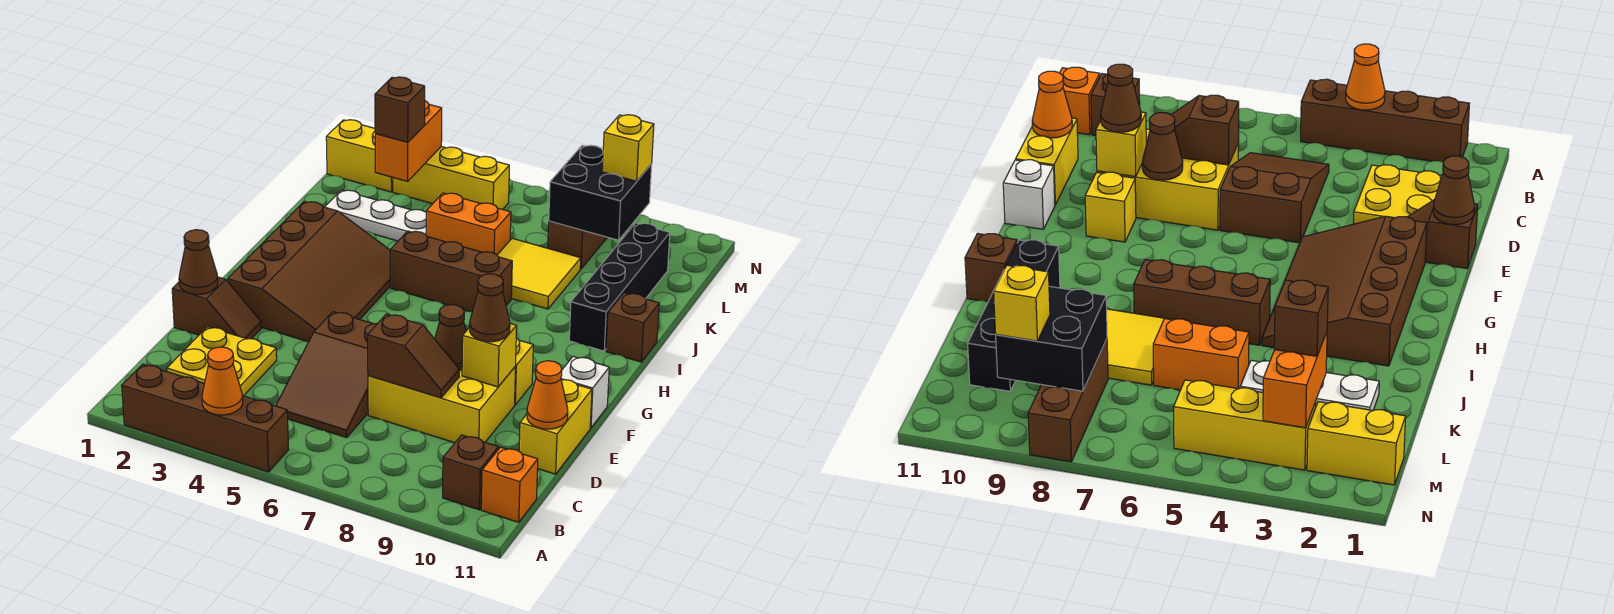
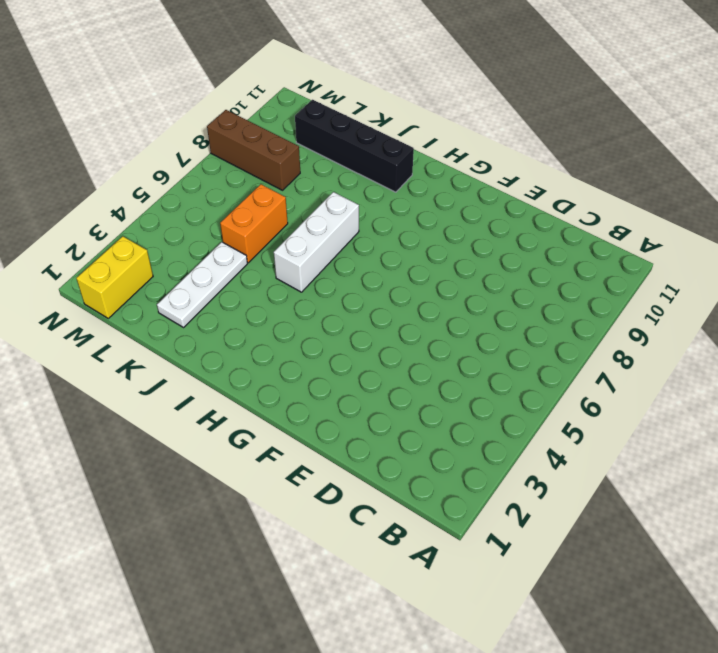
white 1x3 brick [274,192,359,292] -> brown 1x3 brick [390,231,512,312]
none -> brown 1x4 brick [122,364,288,472]
none -> brown 1x1 brick [443,435,498,510]
none -> orange 1x1 brick [481,447,538,522]
none -> yellow 2x2 plate [167,327,277,396]

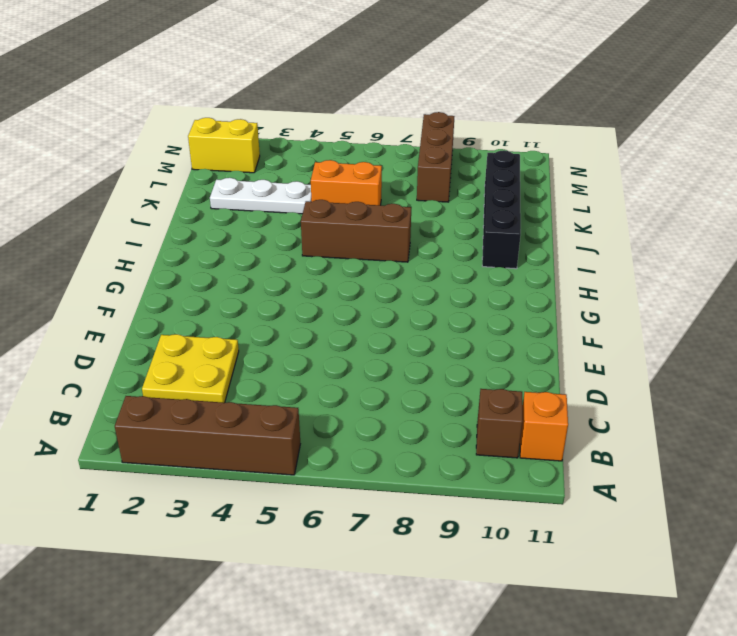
none -> brown 2x3 slope [276,312,378,438]
none -> yellow 2x3 brick [368,367,515,443]
none -> yellow 1x2 brick [519,380,592,474]
none -> brown 1x2 slope [172,277,261,339]

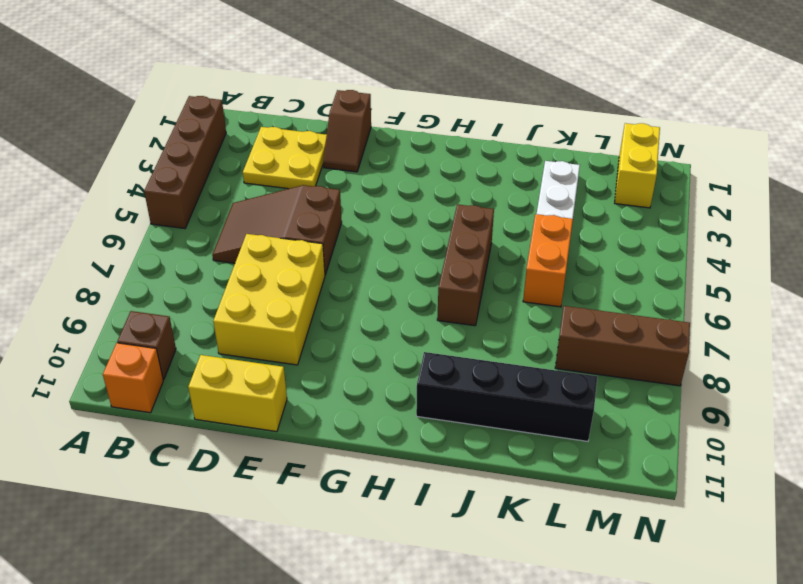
none -> brown 3x4 slope [228,201,390,342]
none -> yellow 1x1 brick [515,338,533,405]
none -> white 1x1 brick [561,356,609,428]
none -> brown 1x1 brick [606,293,659,362]

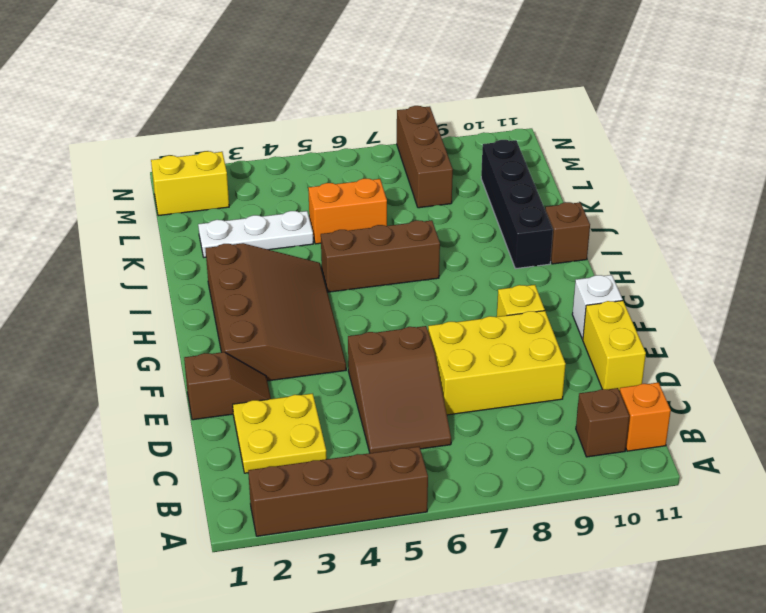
none -> yellow 2x2 tile [497,238,581,309]
none -> yellow 1x3 brick [393,147,509,210]
none -> orange 1x1 cone [202,347,243,415]
none -> brown 1x2 slope [368,314,459,398]

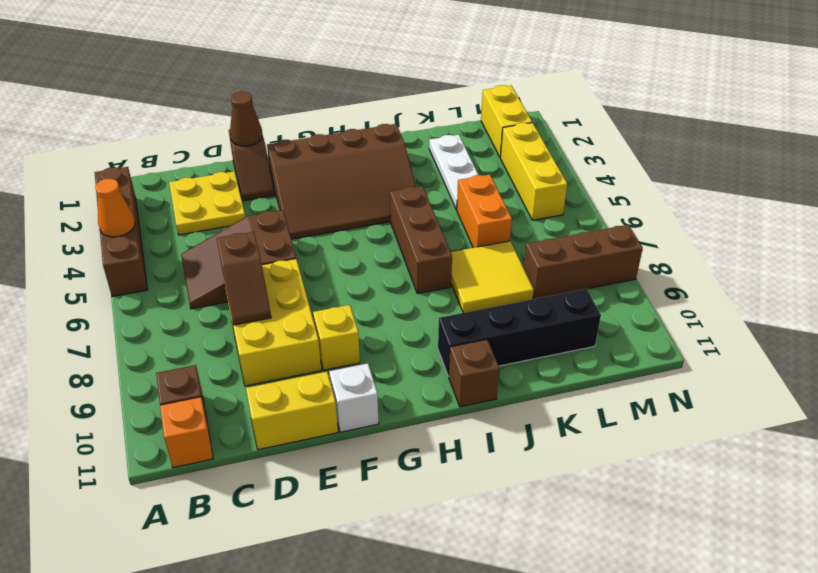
none -> orange 1x1 cone [527,361,568,429]
none -> brown 1x1 cone [435,305,466,370]
none -> yellow 1x1 brick [462,324,517,387]
none -> orange 1x2 brick [375,101,442,181]

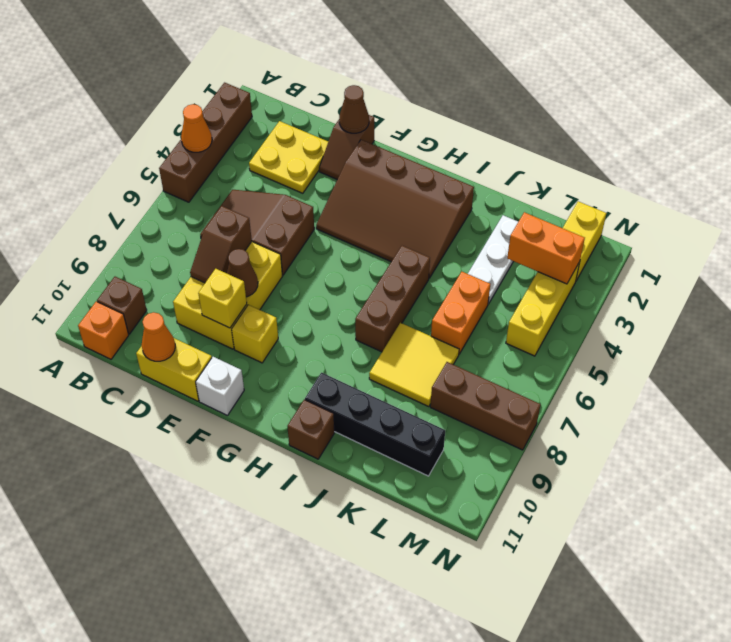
none -> black 2x2 brick [549,145,652,240]
none -> brown 1x1 cone [470,274,510,342]
none -> brown 1x1 brick [375,77,425,142]
none -> yellow 1x1 brick [602,115,654,181]

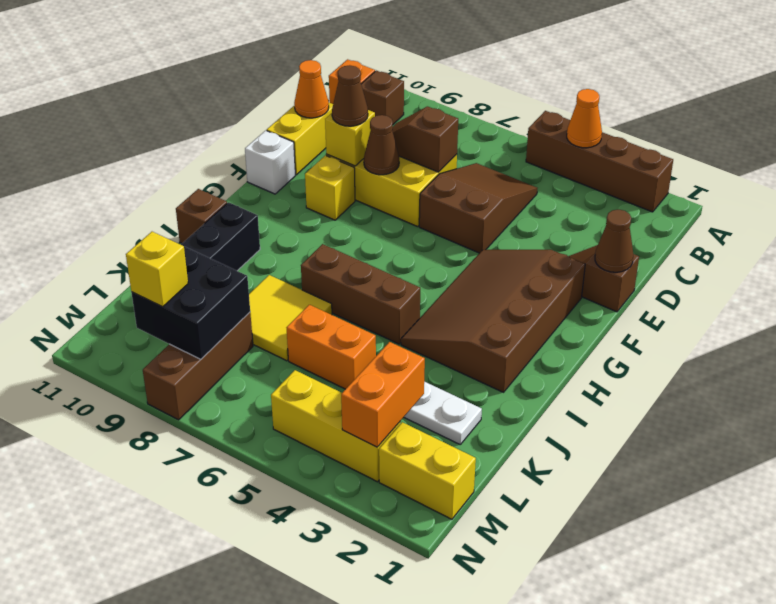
none -> yellow 2x2 plate [167,327,277,396]
none -> brown 1x1 brick [375,77,425,142]

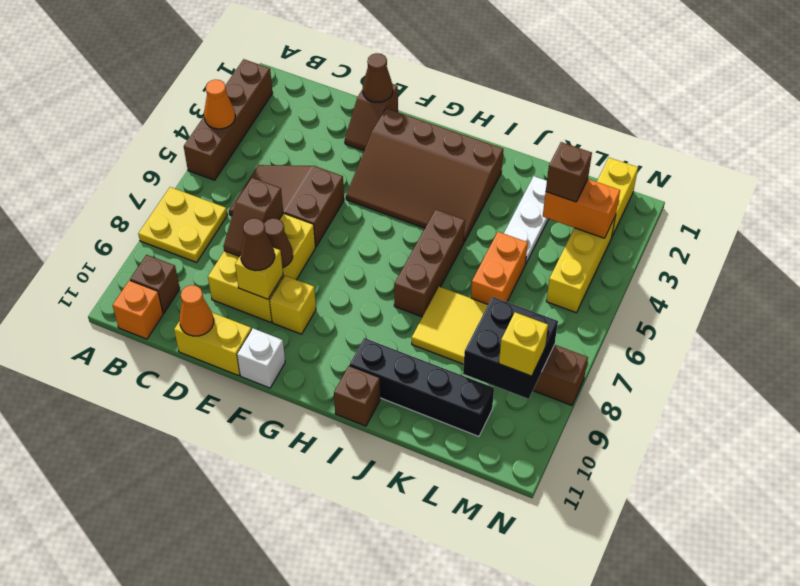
yellow 2x2 plate [138,187,227,262] -> yellow 2x2 plate moved to [167,327,277,396]

